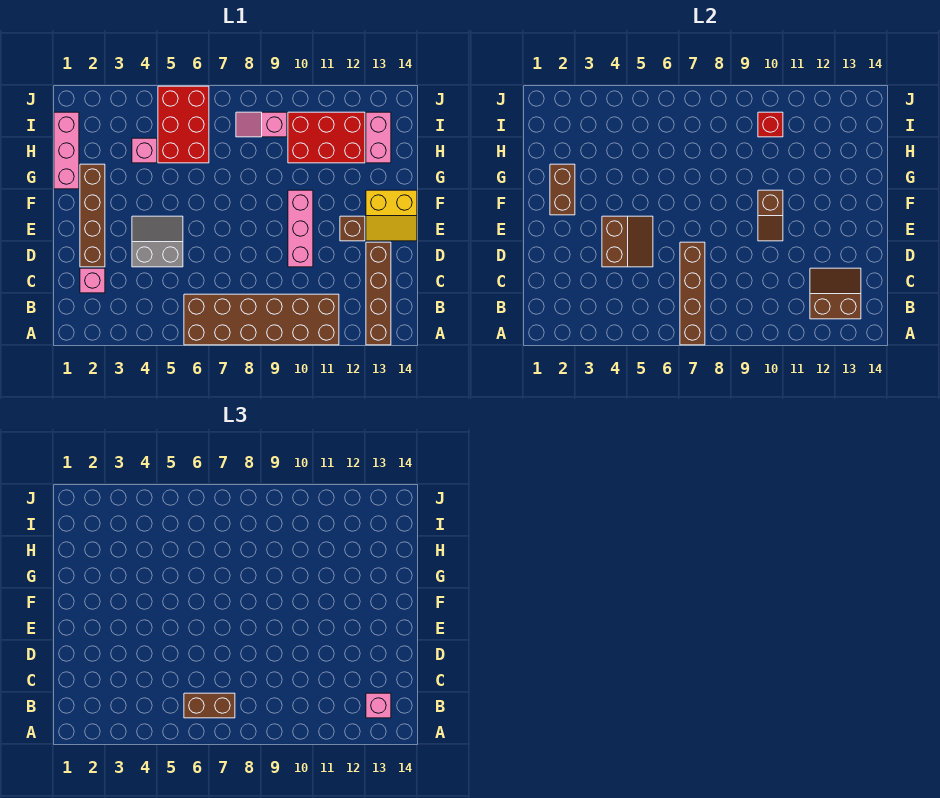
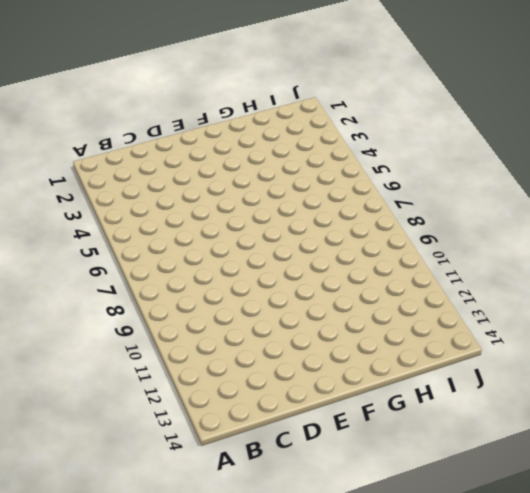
none -> brown 2x6 brick [184,294,339,345]
none -> brown 1x4 brick [366,242,391,345]
none -> pink 1x1 brick [80,268,105,293]

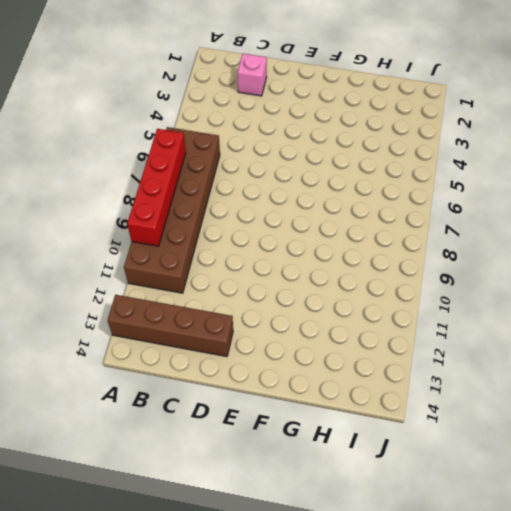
red 1x4 brick [127,129,186,246] -> brown 1x4 brick [680,242,705,345]
none -> brown 1x4 brick [80,164,105,267]
none -> grey 2x2 slope [132,216,183,267]
none -> pink 1x3 brick [288,190,313,267]

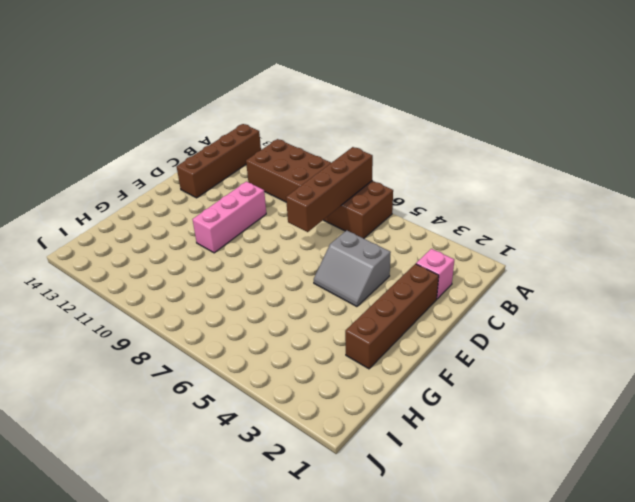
none -> brown 1x1 brick [340,216,365,241]
none -> yellow 2x2 slope [366,190,417,241]
none -> pink 1x3 brick [54,112,79,189]

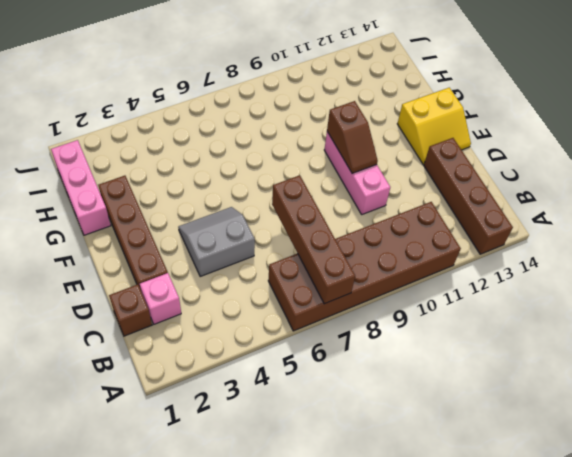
brown 1x1 brick [109,284,152,336] -> brown 1x1 brick moved to [340,216,365,241]
none -> pink 1x1 brick [132,138,157,163]
none -> red 2x3 brick [158,86,209,163]
none -> red 2x3 brick [288,112,365,163]

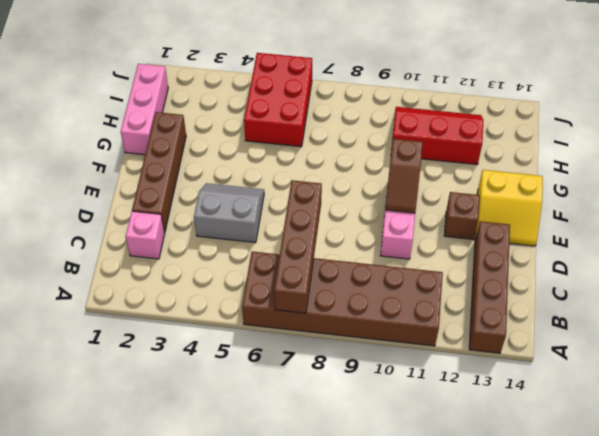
red 2x3 slope [391,107,484,165] -> red 2x3 brick [288,112,365,163]
none -> pink 1x1 brick [132,138,157,163]
none -> pink 1x2 brick [366,112,391,163]
none -> pink 1x2 slope [236,112,287,137]

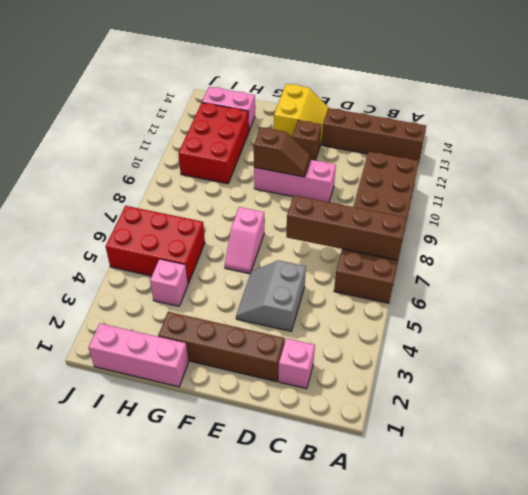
pink 1x2 slope [225,207,264,274] -> pink 1x2 slope moved to [236,112,287,137]
none -> brown 2x2 slope [810,268,861,319]
none -> brown 2x2 slope [602,216,653,267]
none -> brown 1x2 brick [550,164,575,215]

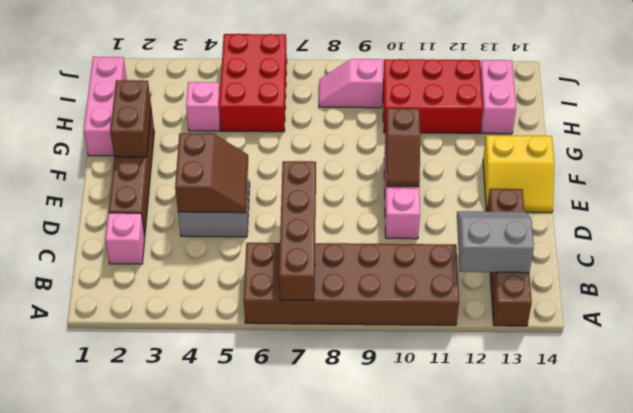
grey 2x2 slope [457,211,534,273] -> brown 2x2 slope [810,268,861,319]
none -> brown 1x1 brick [340,216,365,241]
none -> red 1x1 brick [758,112,783,137]
none -> brown 1x2 brick [184,693,235,718]

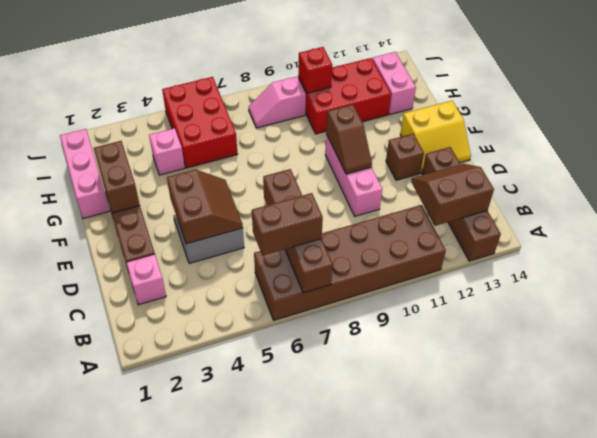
none -> pink 1x1 brick [366,693,391,718]

